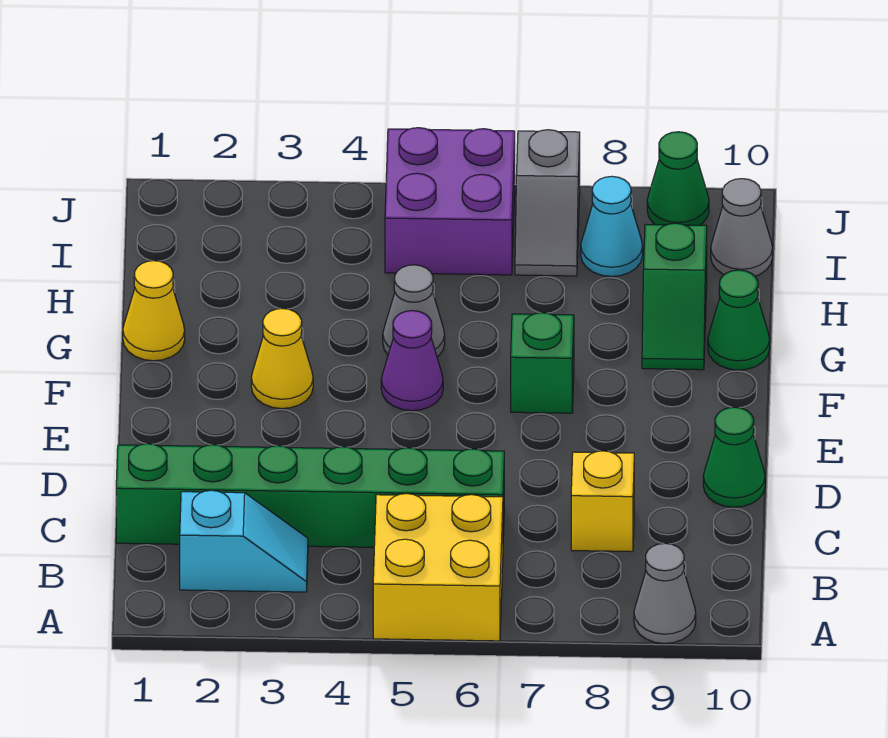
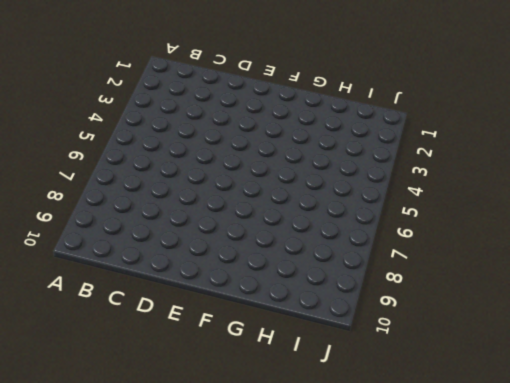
none -> yellow 2x2 brick [373,494,503,641]
none -> grey 1x1 cone [634,543,696,644]
none -> cyan 1x2 slope [180,490,308,592]

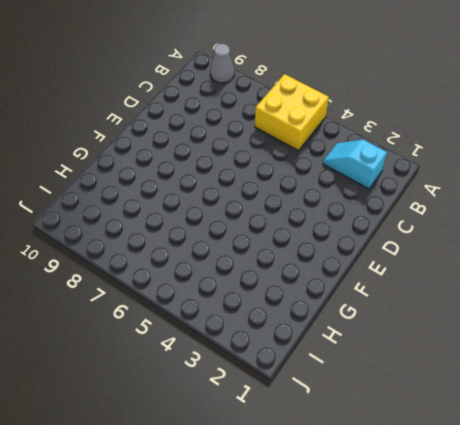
none -> green 1x6 brick [116,444,504,547]
none -> yellow 1x1 brick [571,451,634,552]
none -> green 1x1 cone [703,407,765,507]

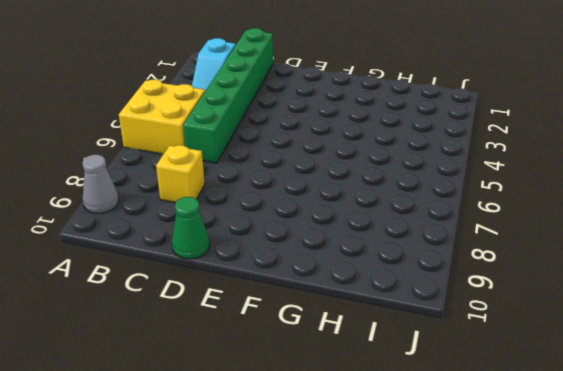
none -> yellow 1x1 cone [251,309,313,409]
none -> purple 1x1 cone [381,311,443,411]
none -> green 1x1 brick [511,313,574,413]

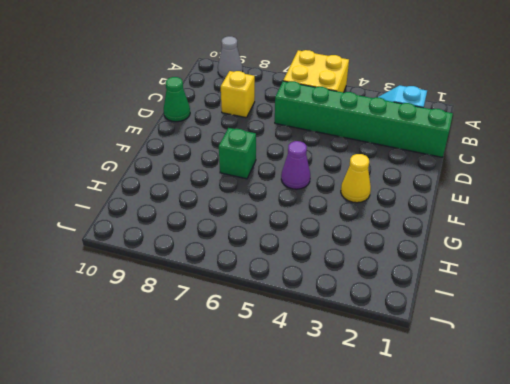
none -> yellow 1x1 cone [123,261,185,361]
none -> grey 1x1 cone [383,265,445,357]
none -> green 1x2 slope [642,223,707,370]

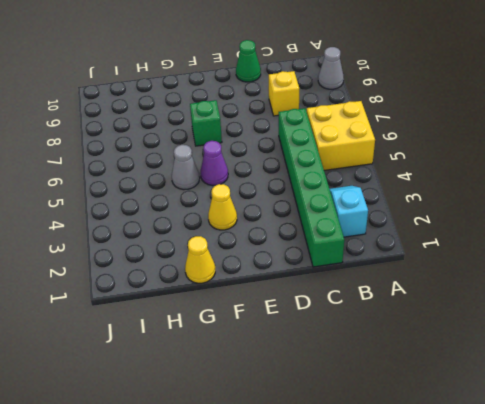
none -> green 1x2 slope [642,223,707,370]
none -> green 1x1 cone [708,270,770,370]
none -> purple 2x2 brick [385,128,515,275]

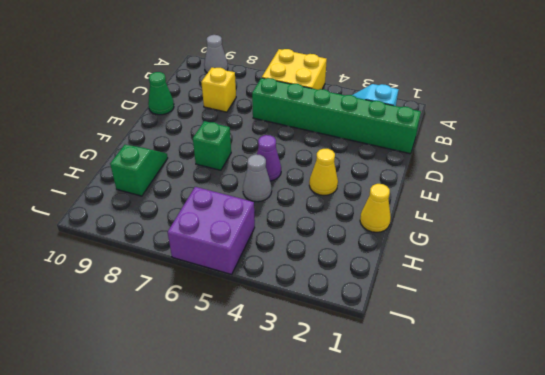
none -> green 1x1 cone [708,270,770,370]
none -> grey 1x2 slope [515,130,580,276]
none -> cyan 1x1 cone [581,176,643,277]

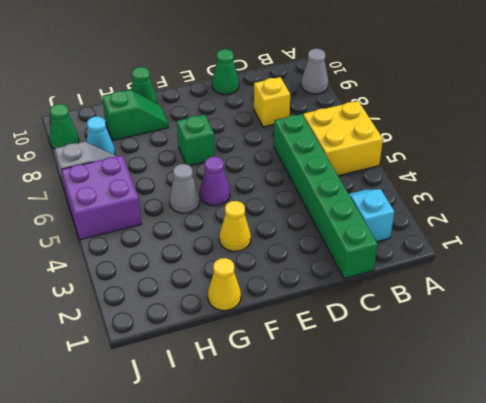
none -> grey 1x1 cone [711,179,773,276]

